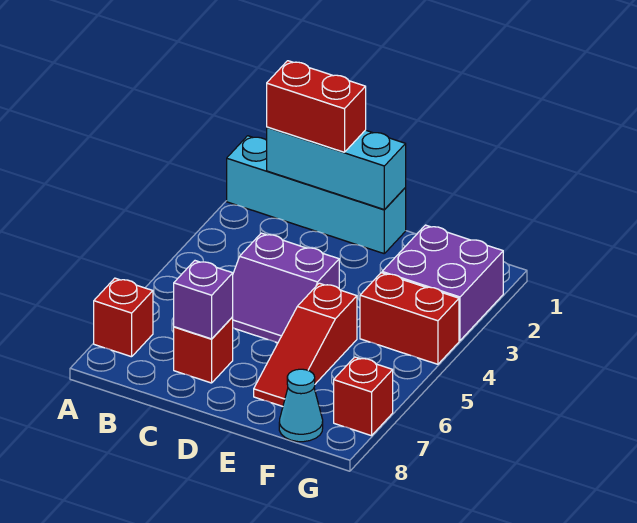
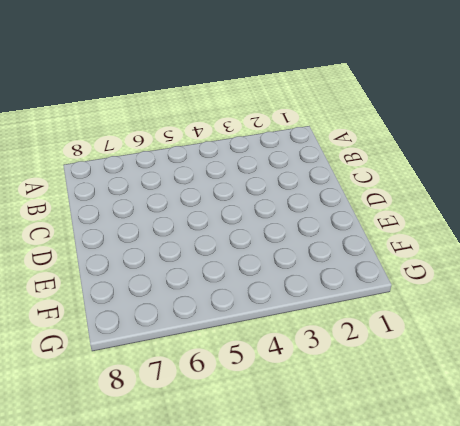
none -> cyan 1x4 brick [227,136,406,253]
none -> red 1x1 brick [94,278,153,357]
none -> purple 2x2 slope [233,233,339,343]

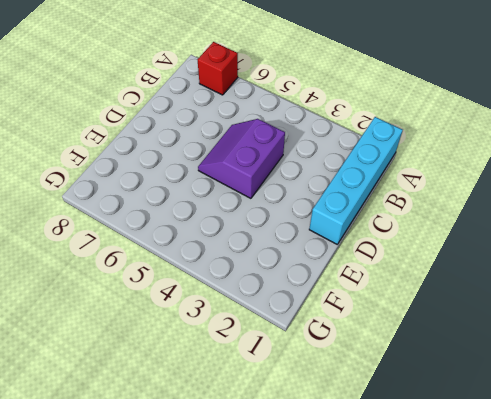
none -> red 1x1 brick [174,317,233,383]
none -> red 1x3 slope [254,283,357,406]
none -> purple 2x2 brick [382,225,503,341]

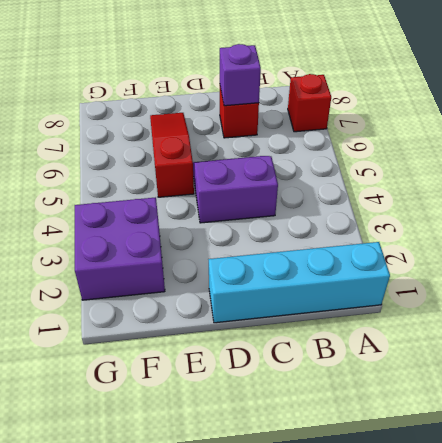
none -> red 1x2 brick [360,273,459,364]
none -> cyan 1x1 cone [279,369,323,442]
none -> red 1x1 brick [334,357,393,436]

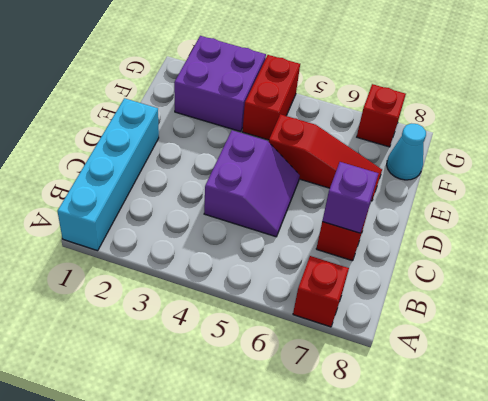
none -> cyan 1x3 brick [267,127,406,210]
none -> red 1x2 brick [267,61,366,152]

